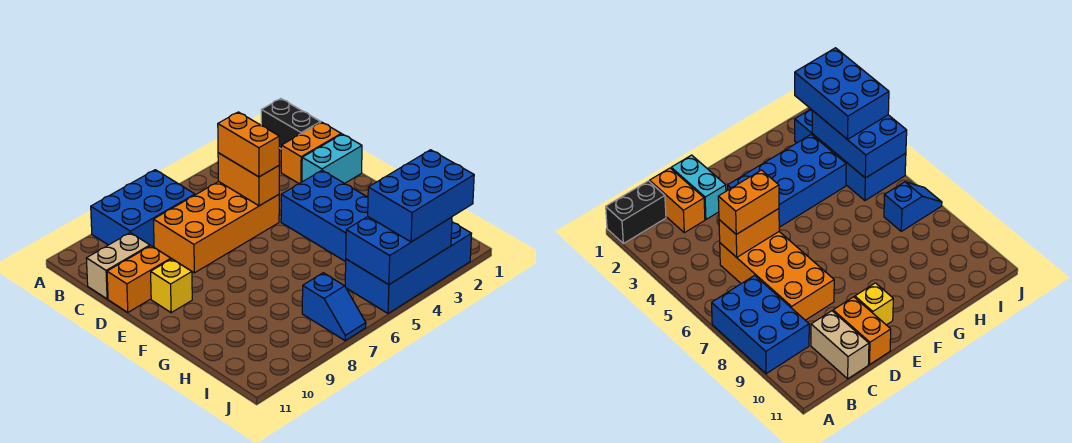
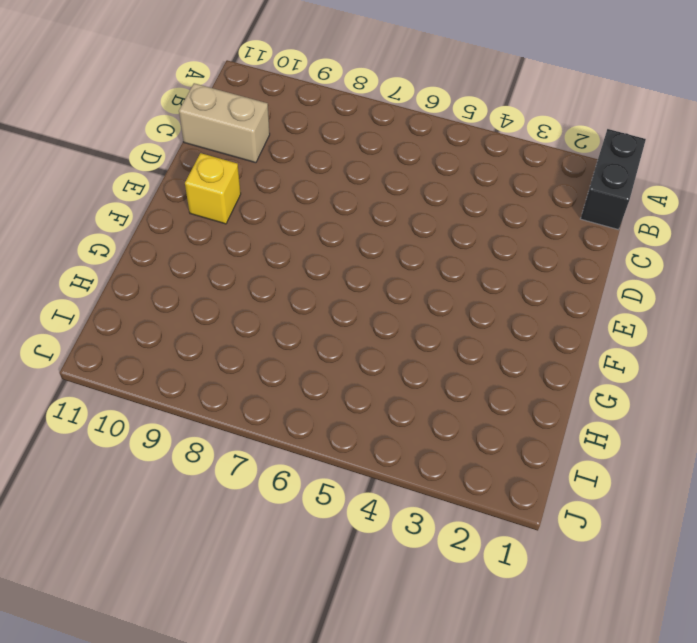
none -> blue 2x3 brick [91,170,195,247]
none -> orange 1x2 brick [281,122,341,184]
none -> orange 2x4 brick [153,182,279,273]

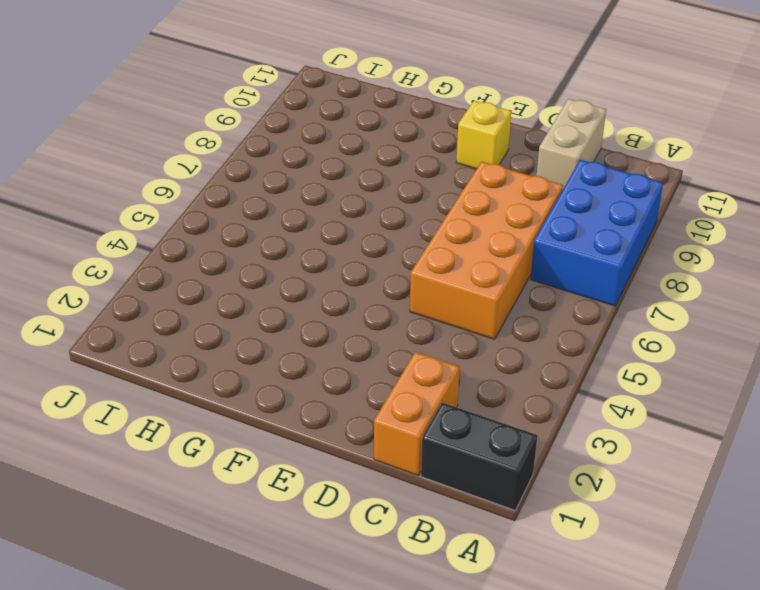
none -> cyan 1x2 brick [302,134,362,183]
none -> orange 1x2 brick [107,246,171,312]
none -> blue 2x4 brick [281,170,368,262]

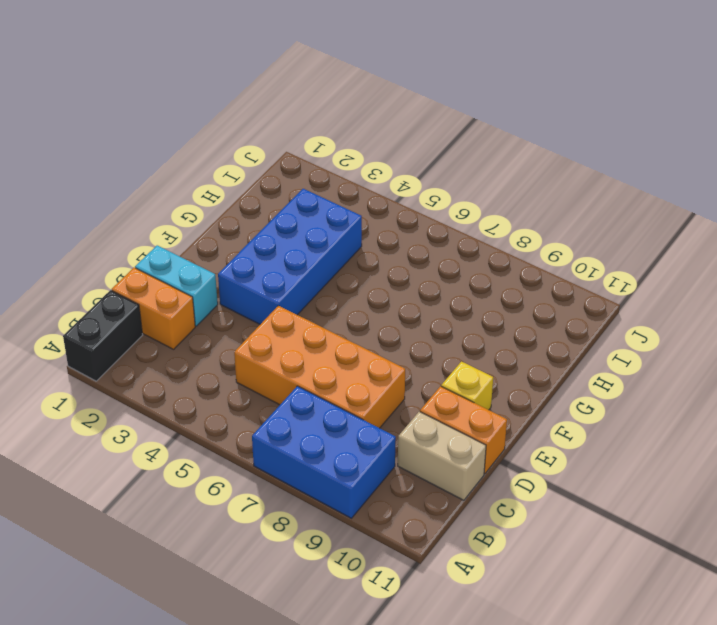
none -> blue 2x4 brick [345,222,472,313]
none -> blue 1x2 slope [302,273,366,341]
none -> orange 1x2 brick [218,153,279,206]

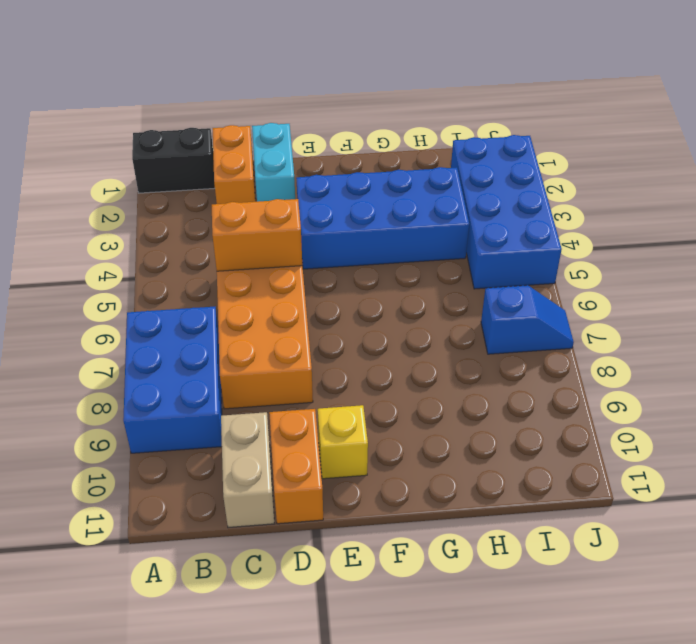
none -> blue 2x3 brick [346,217,452,285]
none -> orange 1x2 brick [218,112,279,177]
none -> blue 2x3 brick [368,150,474,242]

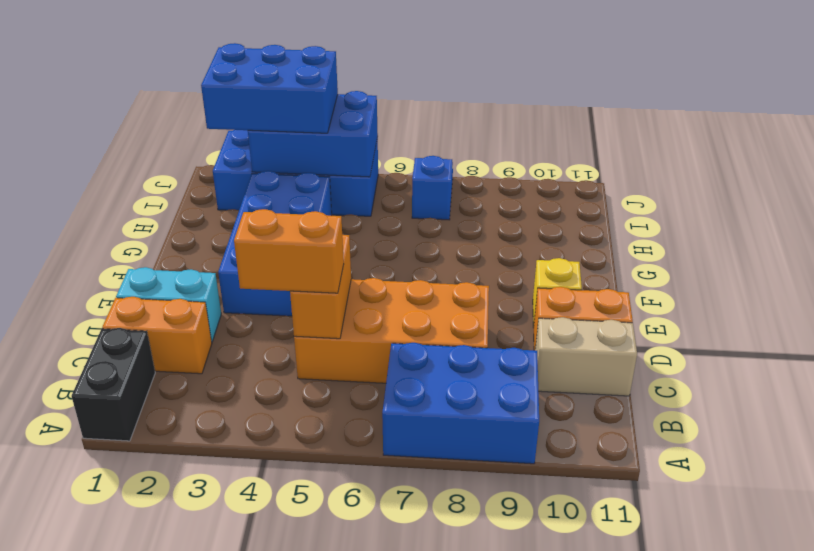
orange 1x2 brick [234,209,344,293] -> orange 1x2 brick turned to [218,112,279,177]

